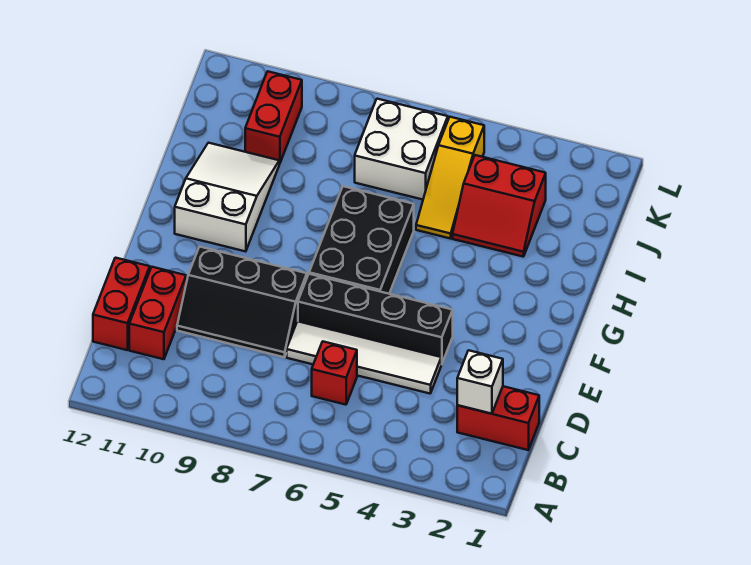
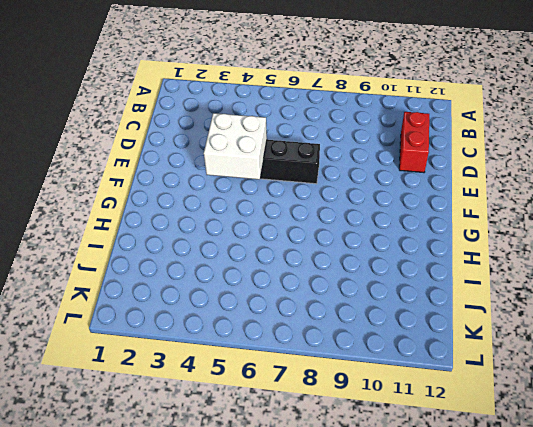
white 2x2 brick [204,113,267,179] -> white 2x2 brick moved to [355,99,448,200]
none -> red 1x2 brick [457,386,539,450]
none -> red 1x1 brick [312,342,357,405]
none -> red 1x2 brick [93,258,150,350]

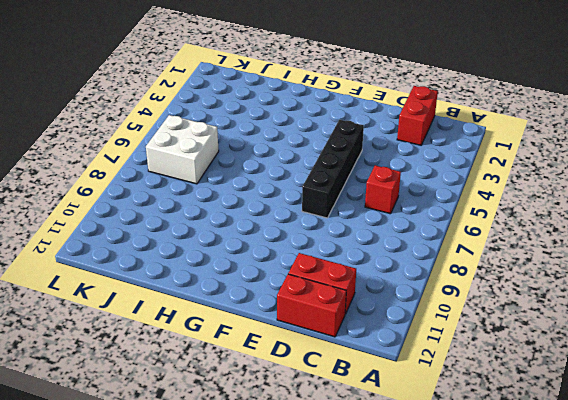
none -> white 1x4 tile [287,321,441,394]
none -> black 2x3 slope [177,247,307,357]
none -> black 2x3 brick [309,186,414,294]

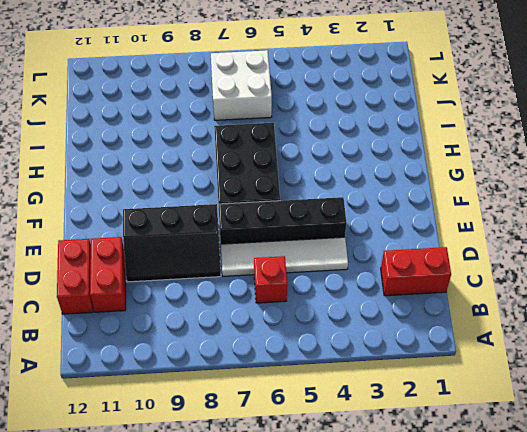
none -> white 2x3 slope [175,143,279,252]
none -> red 2x2 slope [453,155,546,257]
none -> yellow 1x3 slope [416,117,484,239]

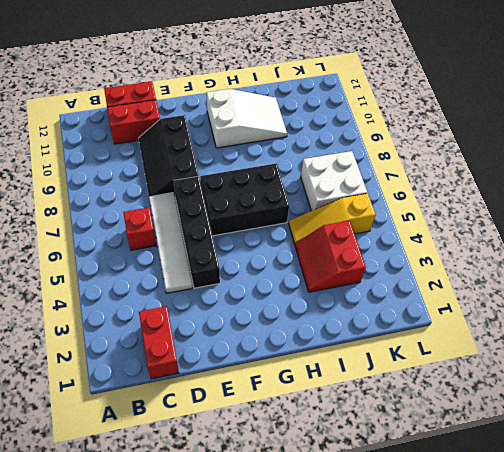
none -> red 1x2 brick [245,71,302,164]
none -> white 1x1 brick [457,350,503,414]

